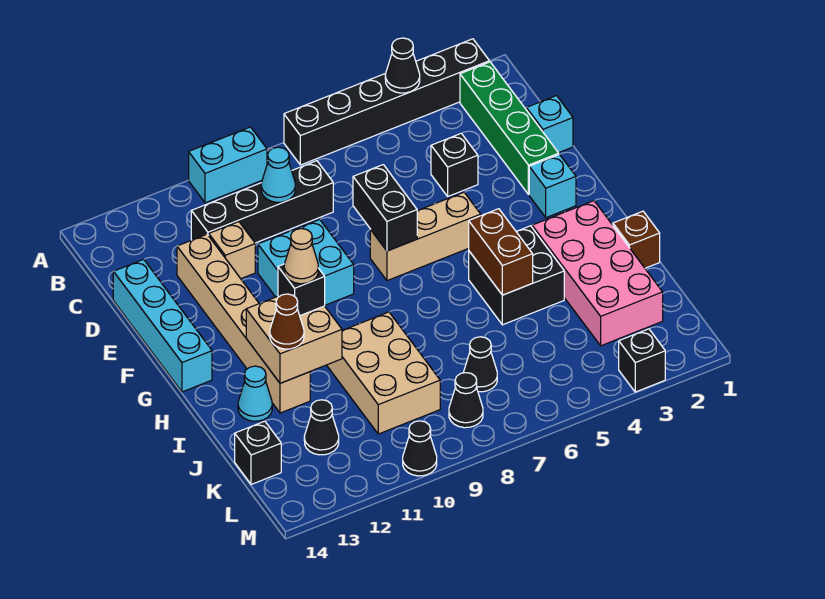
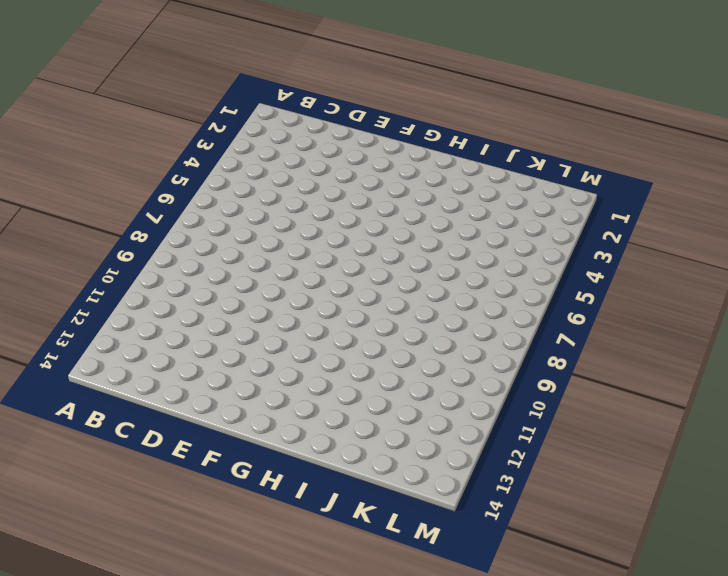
none -> black 1x6 brick [284,39,489,165]
none -> cyan 1x2 brick [189,127,267,203]
none -> green 1x4 brick [460,62,559,195]
none -> black 1x4 brick [191,161,333,243]

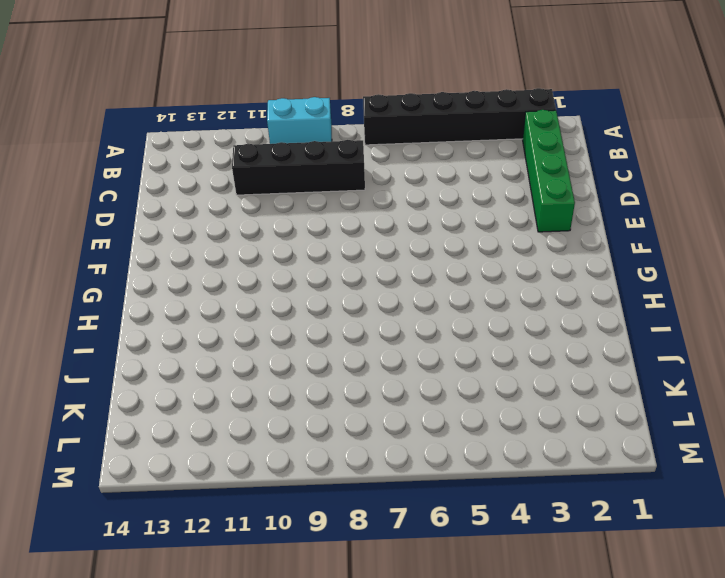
none -> cyan 1x1 brick [526,96,573,153]
none -> black 1x1 brick [431,133,478,196]
none -> tan 1x1 brick [209,222,255,279]
none -> tan 1x6 brick [177,234,310,413]

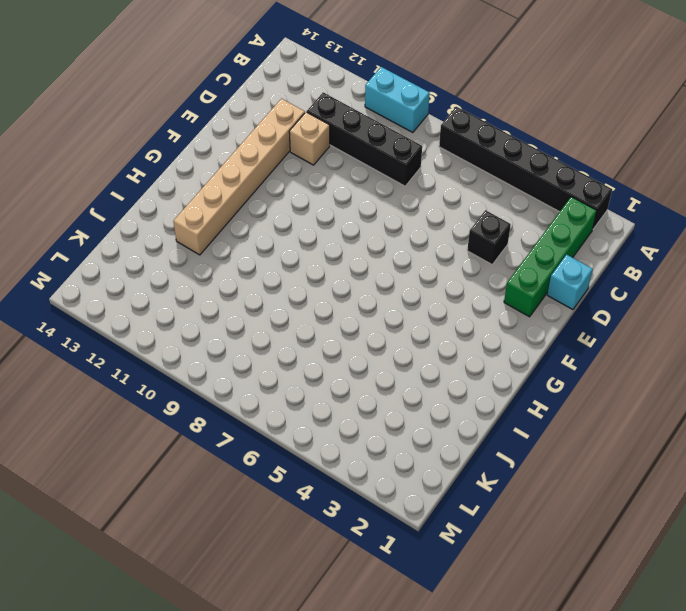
none -> cyan 1x4 brick [113,259,212,392]
none -> cyan 2x2 brick [258,220,354,305]
none -> cyan 1x1 brick [529,154,576,218]
none -> tan 1x3 brick [370,192,481,281]

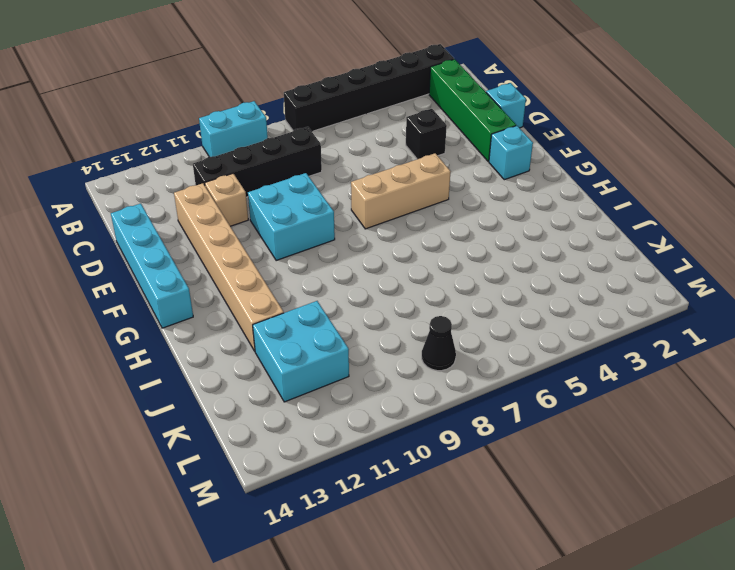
cyan 2x2 brick [253,301,349,402] -> black 1x1 cone [304,400,339,455]
none -> pink 2x4 brick [532,201,663,346]
none -> black 2x2 brick [469,226,564,325]
none -> brown 1x1 brick [613,211,660,268]
none -> tan 2x3 brick [327,312,440,434]

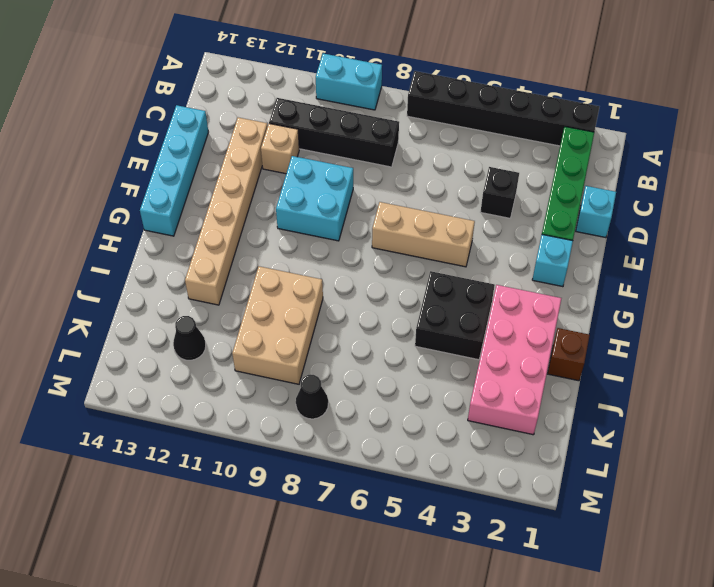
none -> cyan 1x1 cone [238,366,272,421]
none -> black 1x1 cone [463,337,497,392]
none -> black 1x1 brick [235,421,281,484]
none -> black 1x1 brick [619,329,665,392]

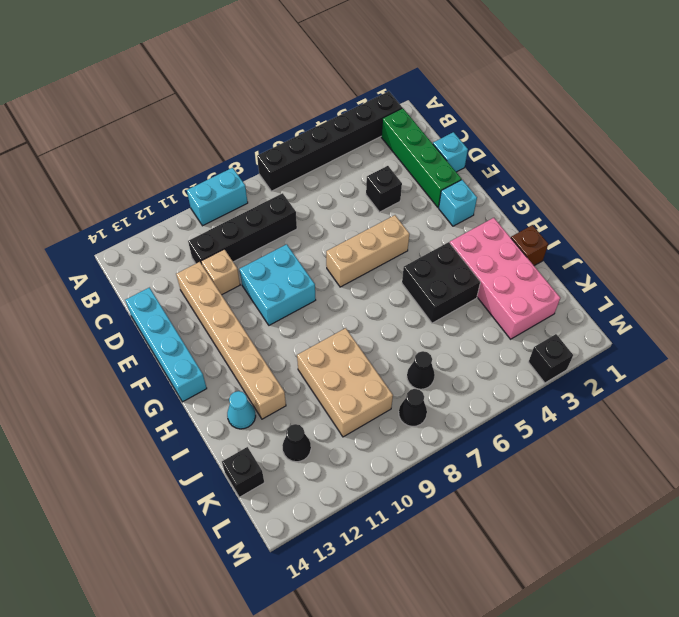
none -> black 1x1 cone [403,421,437,476]
none -> black 1x1 cone [385,38,420,93]
none -> cyan 1x1 cone [261,147,295,202]
none -> black 1x2 brick [353,165,417,251]

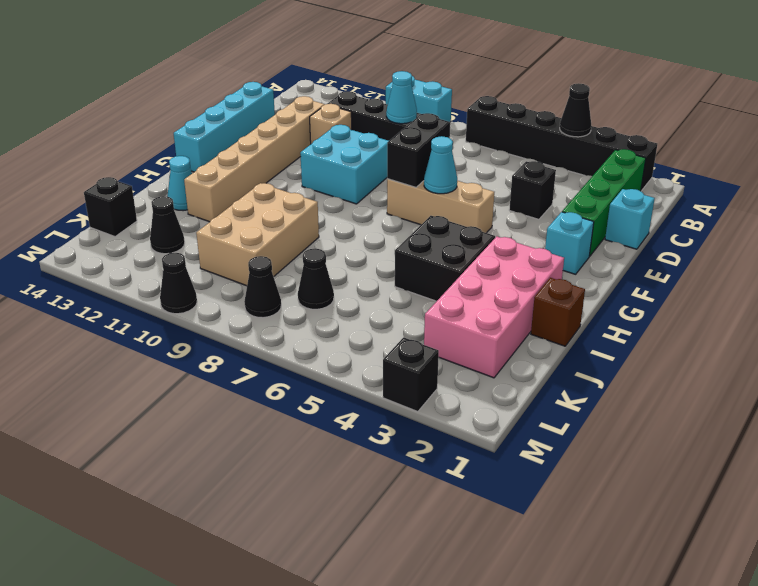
cyan 1x1 cone [424,136,457,194] -> none
none -> brown 1x2 brick [469,209,533,295]
none -> tan 2x2 brick [246,296,342,383]
none -> black 1x1 brick [278,264,325,316]
none -> brown 1x1 cone [270,294,304,349]

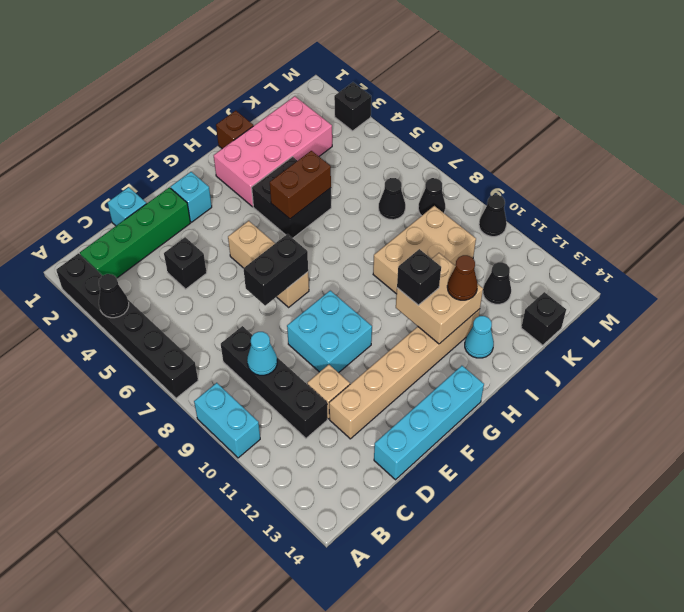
none -> tan 1x1 cone [284,229,318,284]

